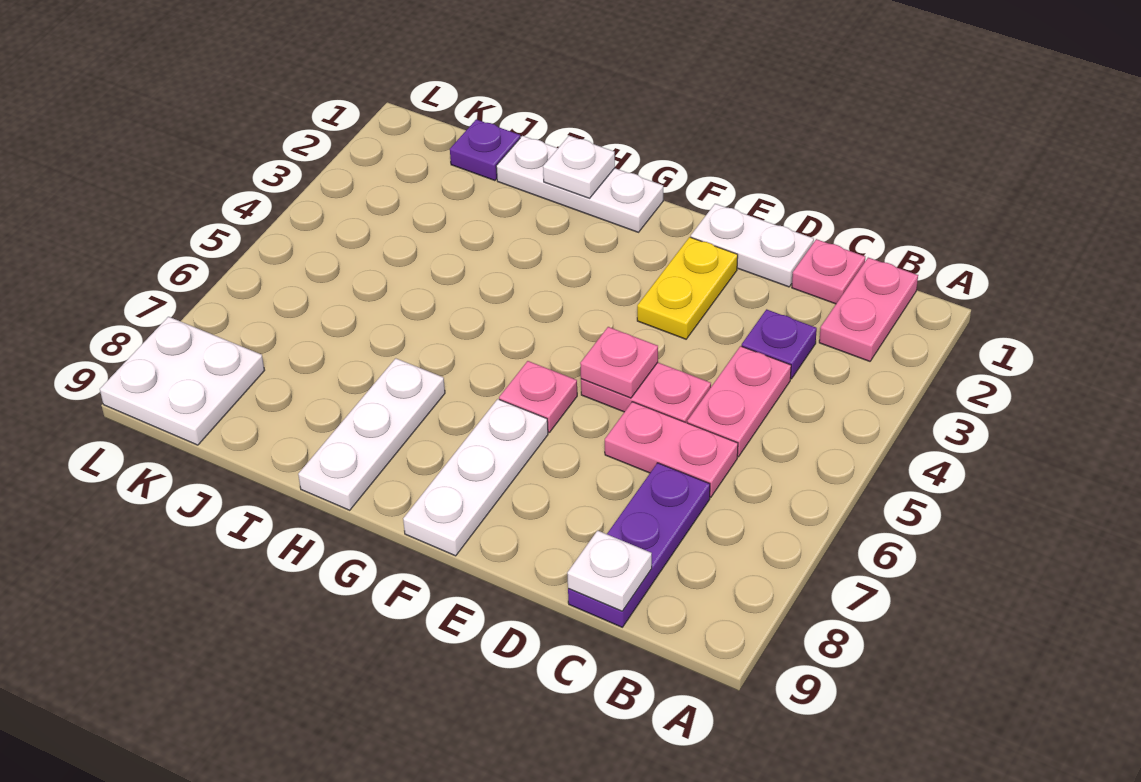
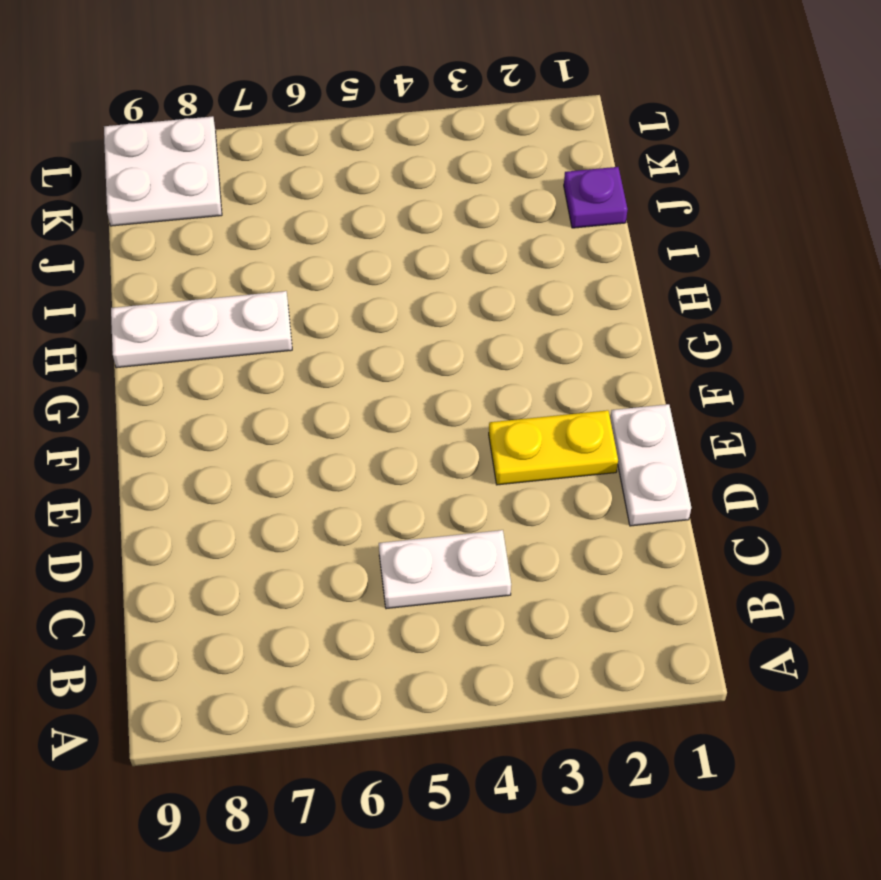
white 1x2 plate [379,530,511,609] -> pink 1x2 plate [687,346,791,457]
none -> pink 1x2 plate [819,258,918,361]
none -> pink 1x1 plate [792,239,865,304]
none -> purple 1x1 plate [742,309,817,379]

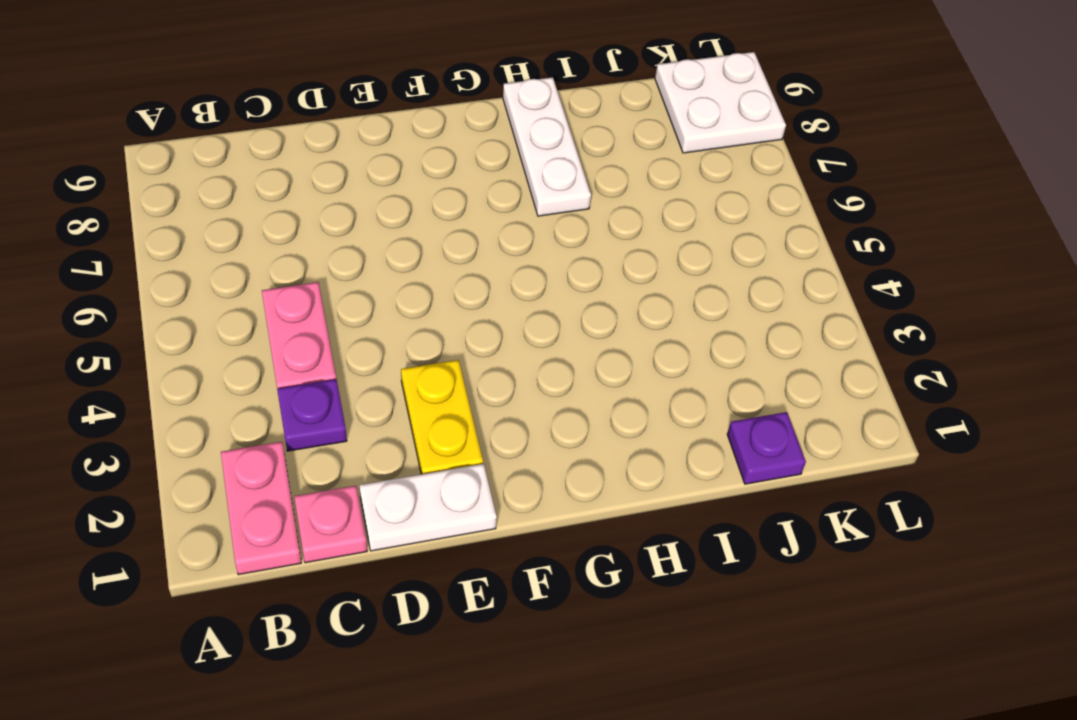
none -> pink 1x2 plate [605,402,738,497]
none -> purple 1x3 plate [568,463,710,627]
none -> pink 1x2 plate [581,362,711,423]

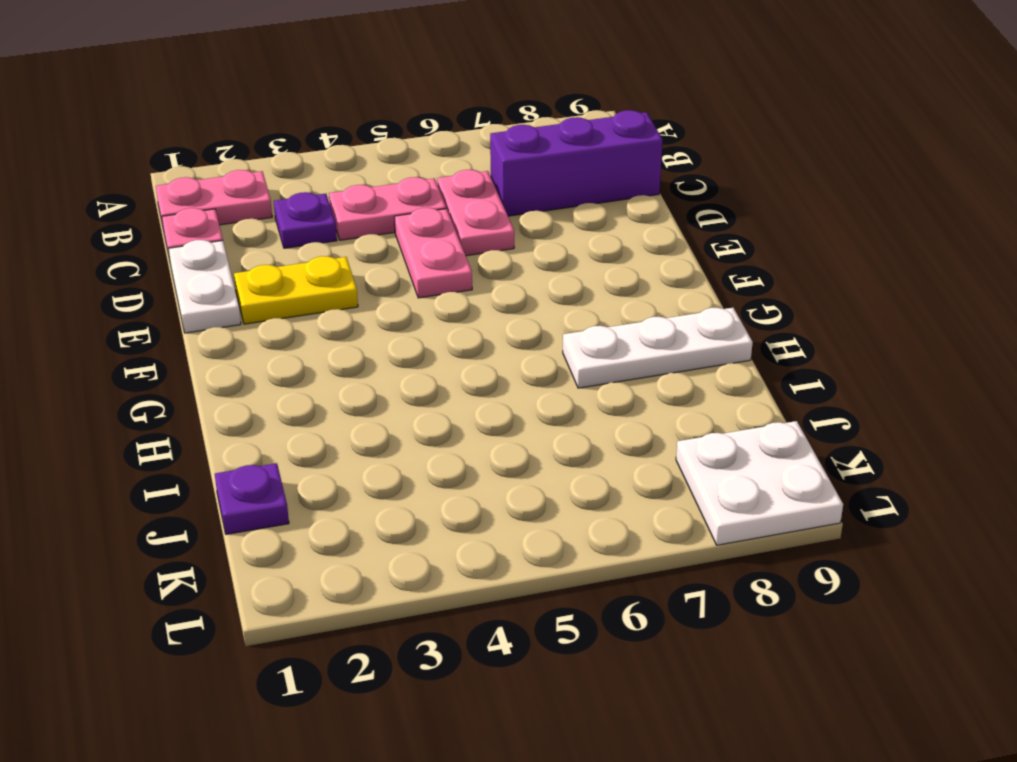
purple 1x3 brick [490,110,663,216] -> purple 1x3 plate [568,463,710,627]
none -> pink 1x1 plate [499,361,577,432]
none -> white 1x3 plate [403,399,548,556]
none -> white 1x3 plate [496,136,663,232]

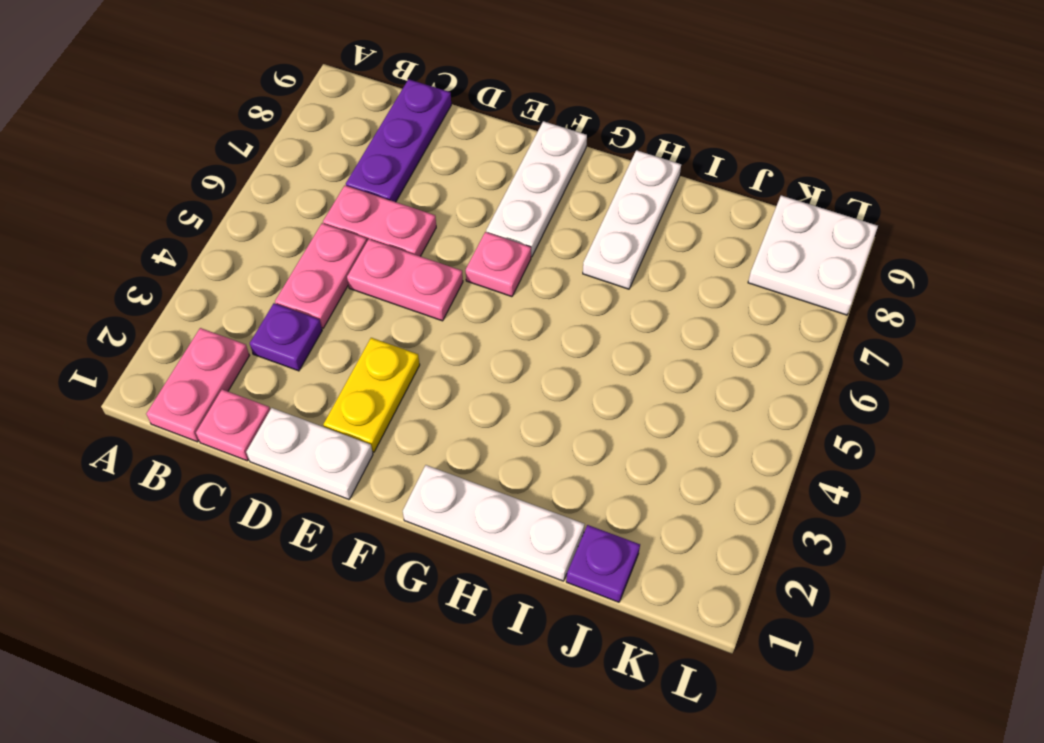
none -> white 1x1 plate [567,530,652,611]
none -> pink 1x1 plate [580,327,658,398]
none -> white 1x1 plate [543,136,615,198]

